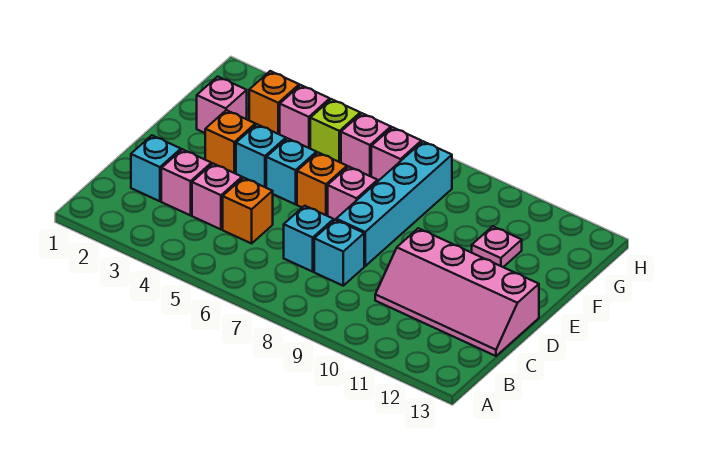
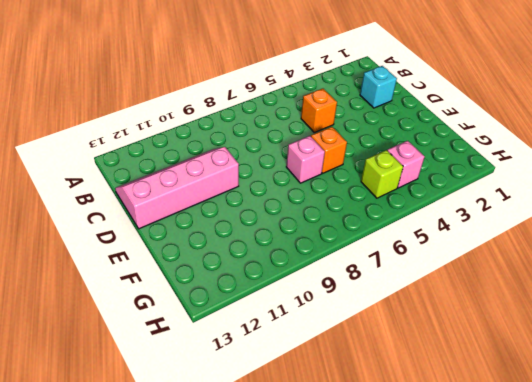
none -> pink 1x1 brick [161,149,211,215]
none -> pink 1x1 brick [192,164,242,229]
none -> cyan 1x1 brick [284,206,334,272]

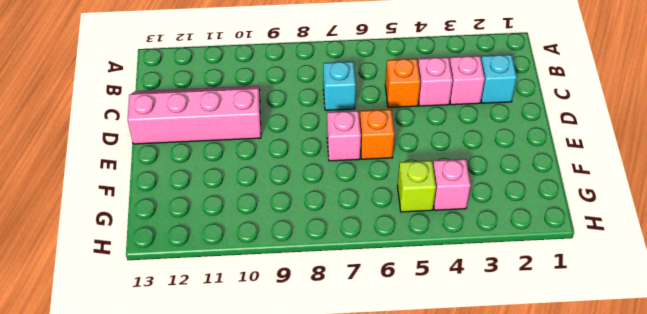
none -> cyan 1x1 brick [314,220,364,286]
none -> cyan 1x4 brick [336,141,452,266]
none -> orange 1x1 brick [205,110,255,174]

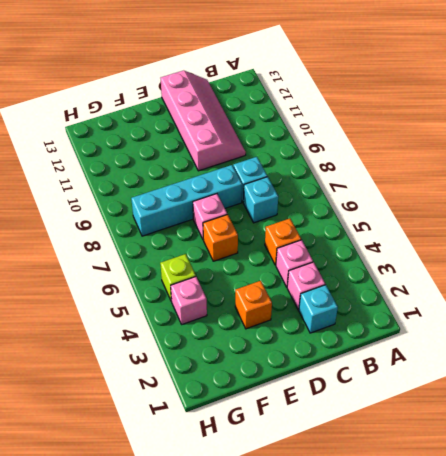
none -> cyan 1x1 brick [236,124,286,188]
none -> cyan 1x1 brick [266,138,316,204]
none -> pink 1x1 brick [197,77,247,133]

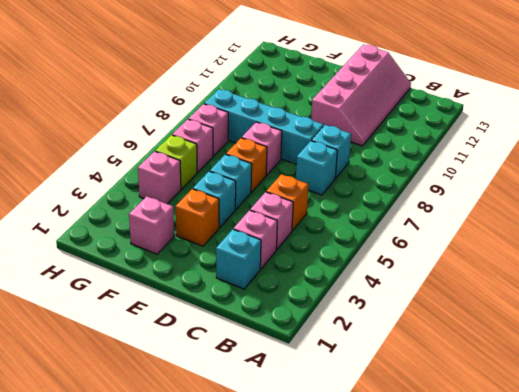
none -> pink 1x1 plate [472,226,522,267]
none -> orange 1x1 brick [249,71,299,134]

